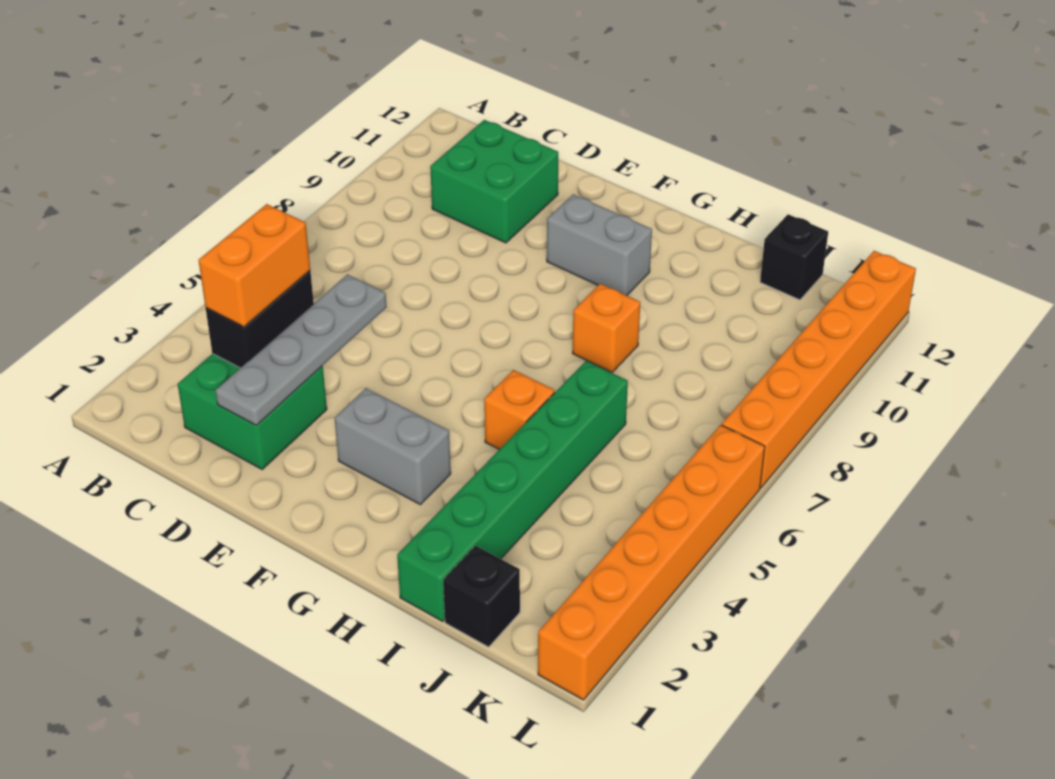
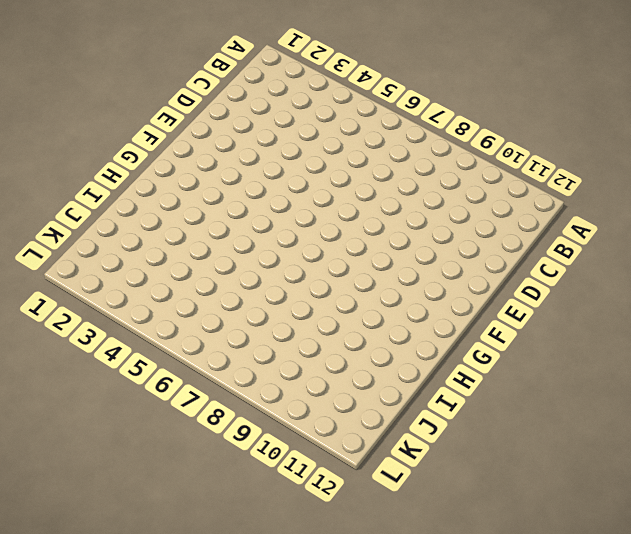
none -> green 2x2 brick [178,354,327,469]
none -> green 2x2 brick [430,120,558,243]
none -> grey 1x2 brick [335,388,451,505]

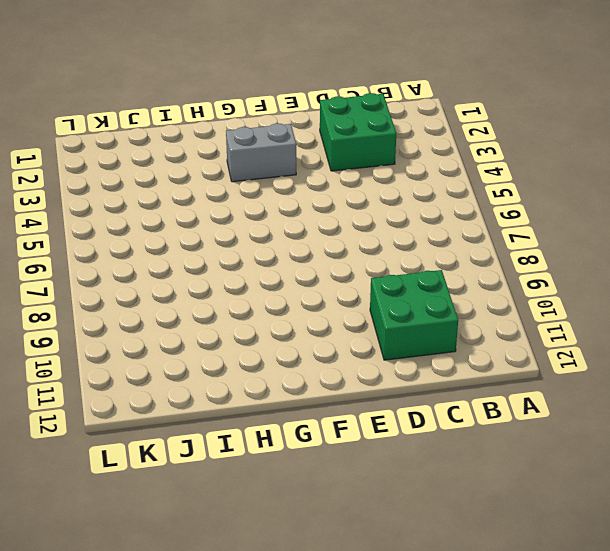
none -> grey 1x2 brick [547,194,652,296]
none -> orange 1x1 brick [484,370,555,450]
none -> orange 1x1 brick [572,284,640,372]

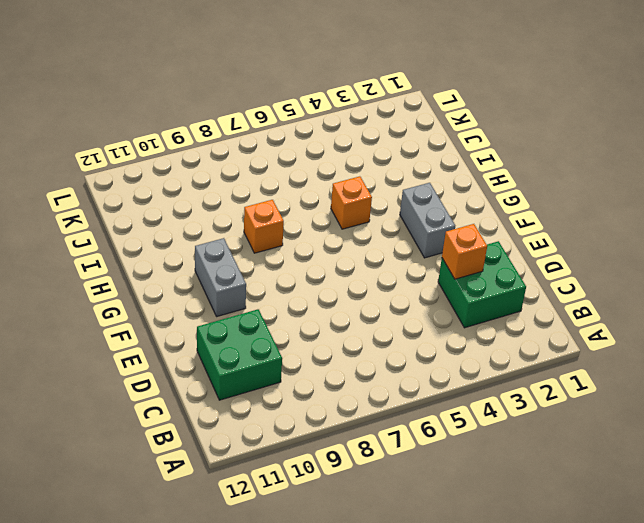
orange 1x1 brick [442,224,487,279] -> grey 1x4 plate [215,274,387,425]
none -> green 1x6 brick [397,361,628,622]
none -> black 1x1 brick [443,546,520,647]
none -> black 1x1 brick [760,214,828,300]

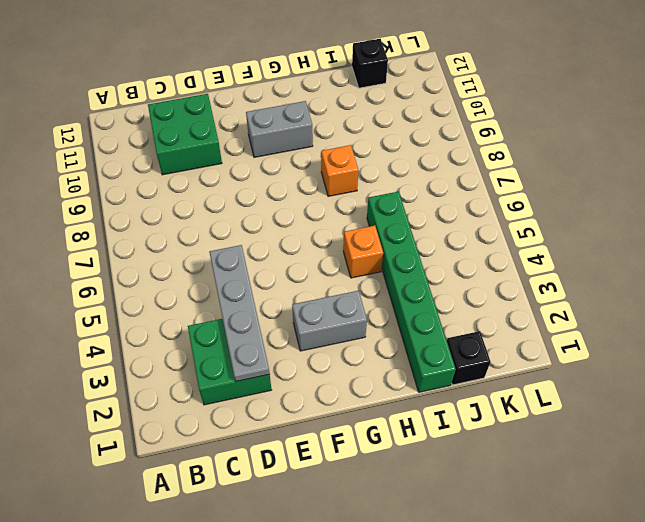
none -> orange 1x6 brick [538,425,765,700]
none -> orange 1x6 brick [722,251,916,488]
none -> black 1x2 brick [206,271,314,368]

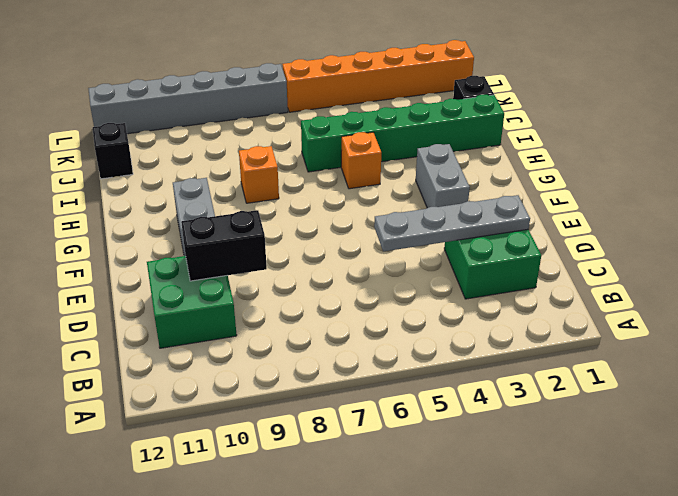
black 1x2 brick [181,210,267,281] -> black 1x2 brick moved to [206,271,314,368]
grey 1x6 brick [88,63,288,134] -> orange 1x6 brick [722,251,916,488]
none -> orange 1x2 brick [199,204,310,327]

